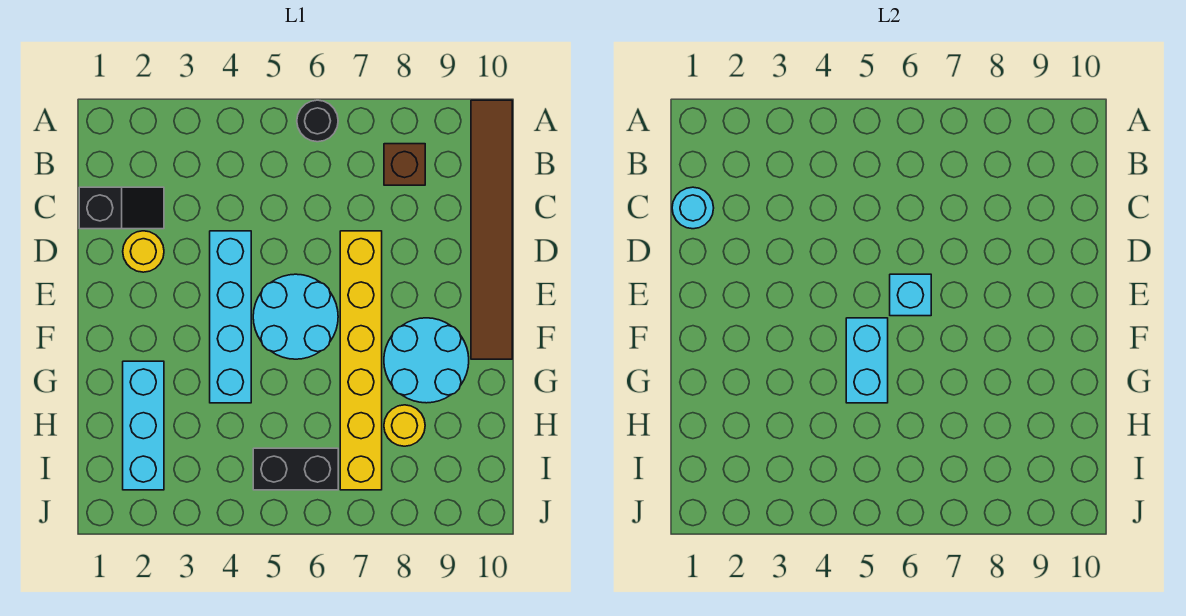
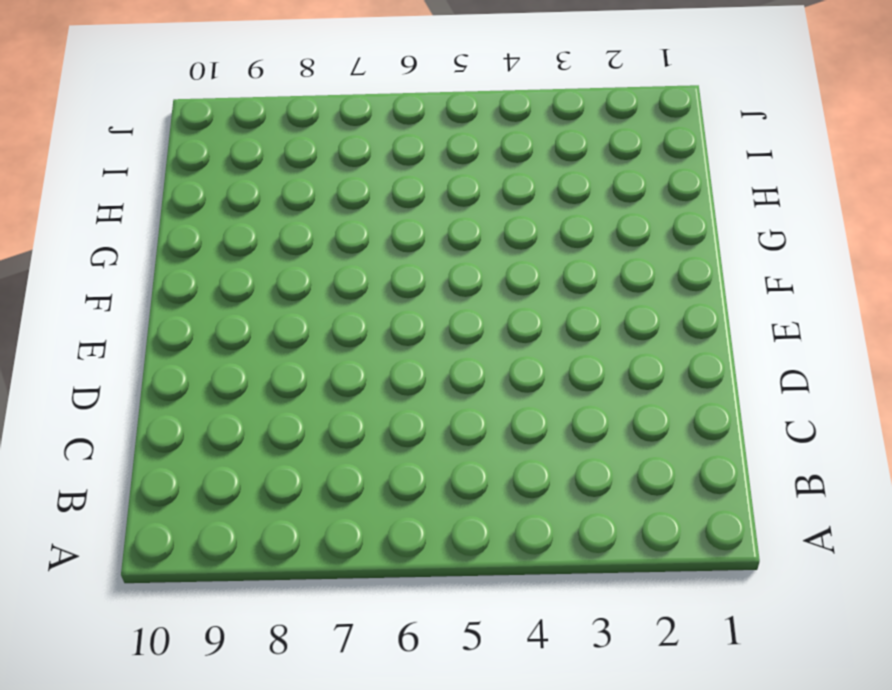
none -> black 1x1 round brick [297,100,338,142]
none -> brown 1x6 tile [471,100,512,359]
none -> brown 1x1 brick [384,144,425,185]

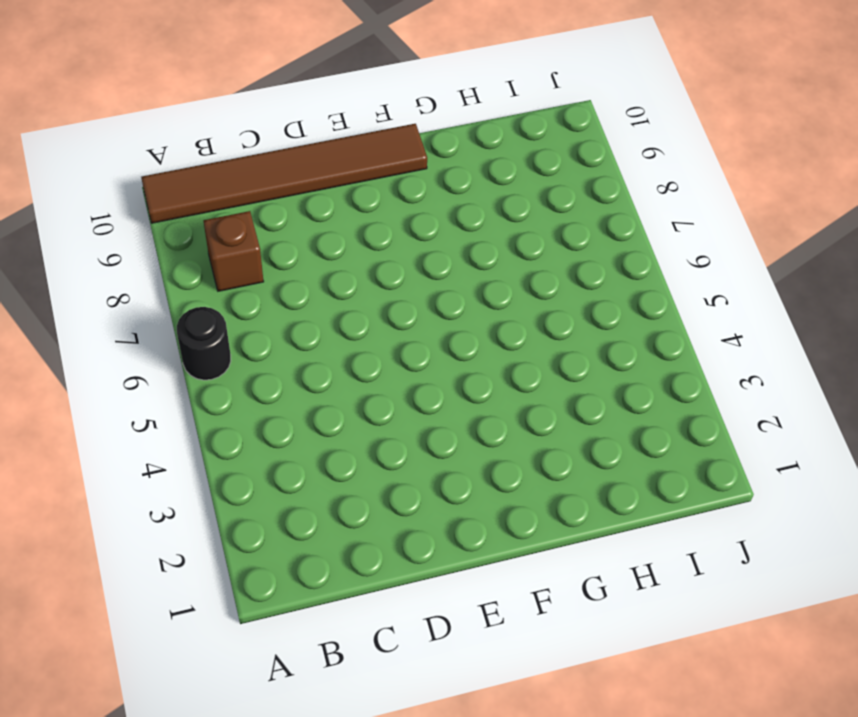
none -> black 1x2 slope [79,187,164,229]
none -> yellow 1x1 round brick [123,231,164,272]
none -> cyan 1x4 brick [210,231,251,403]

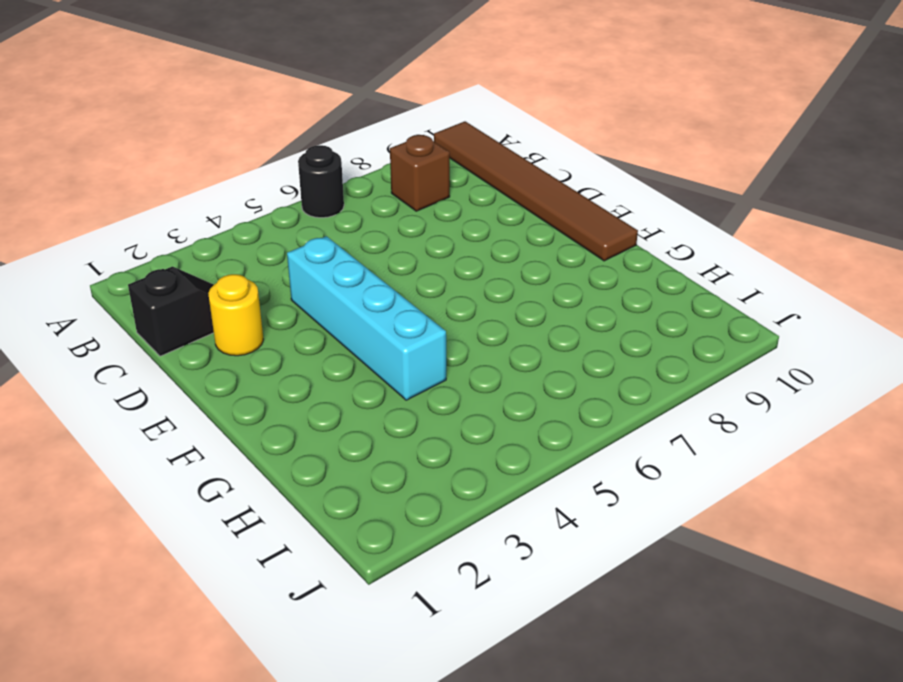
none -> yellow 1x6 brick [340,231,382,490]
none -> cyan 2x2 round brick [253,274,338,359]
none -> cyan 2x2 round brick [384,318,469,403]

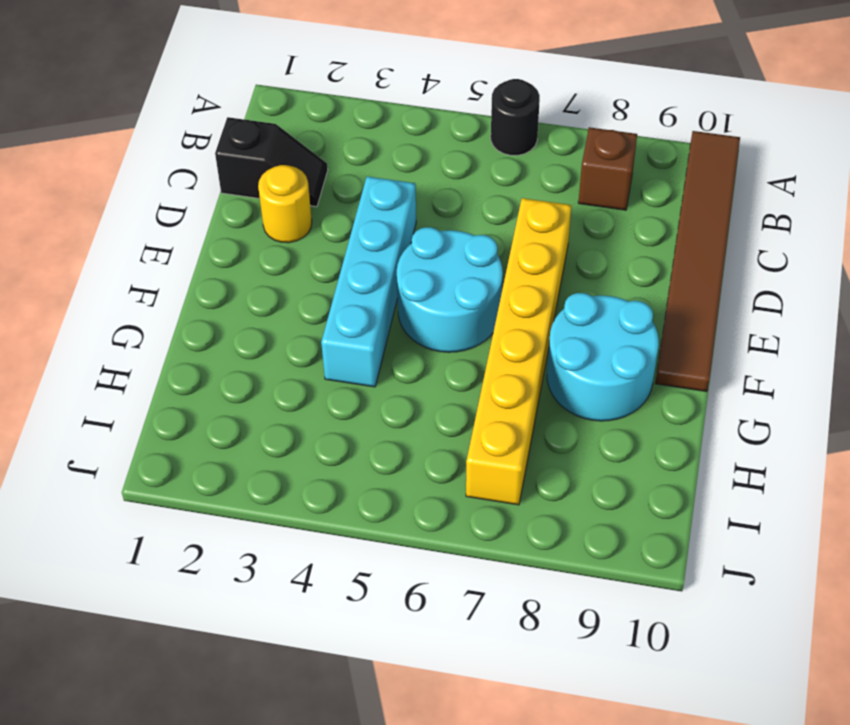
none -> cyan 1x3 brick [123,361,164,490]
none -> yellow 1x1 round brick [384,405,425,446]
none -> black 1x2 brick [253,448,338,490]

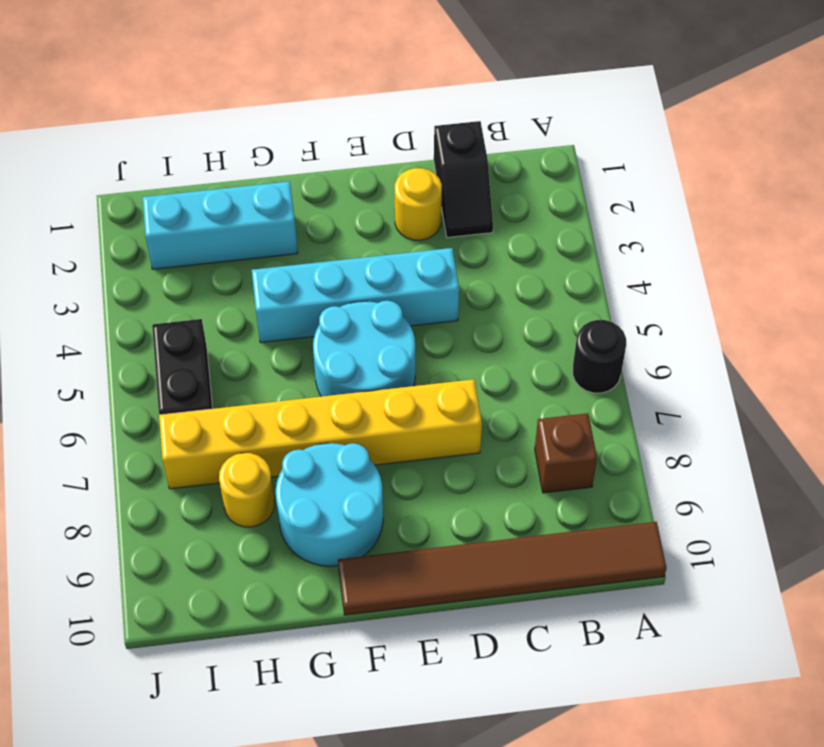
none -> cyan 1x1 round brick [672,187,714,229]
none -> cyan 1x1 brick [890,274,931,316]
none -> cyan 1x2 brick [846,318,888,403]

